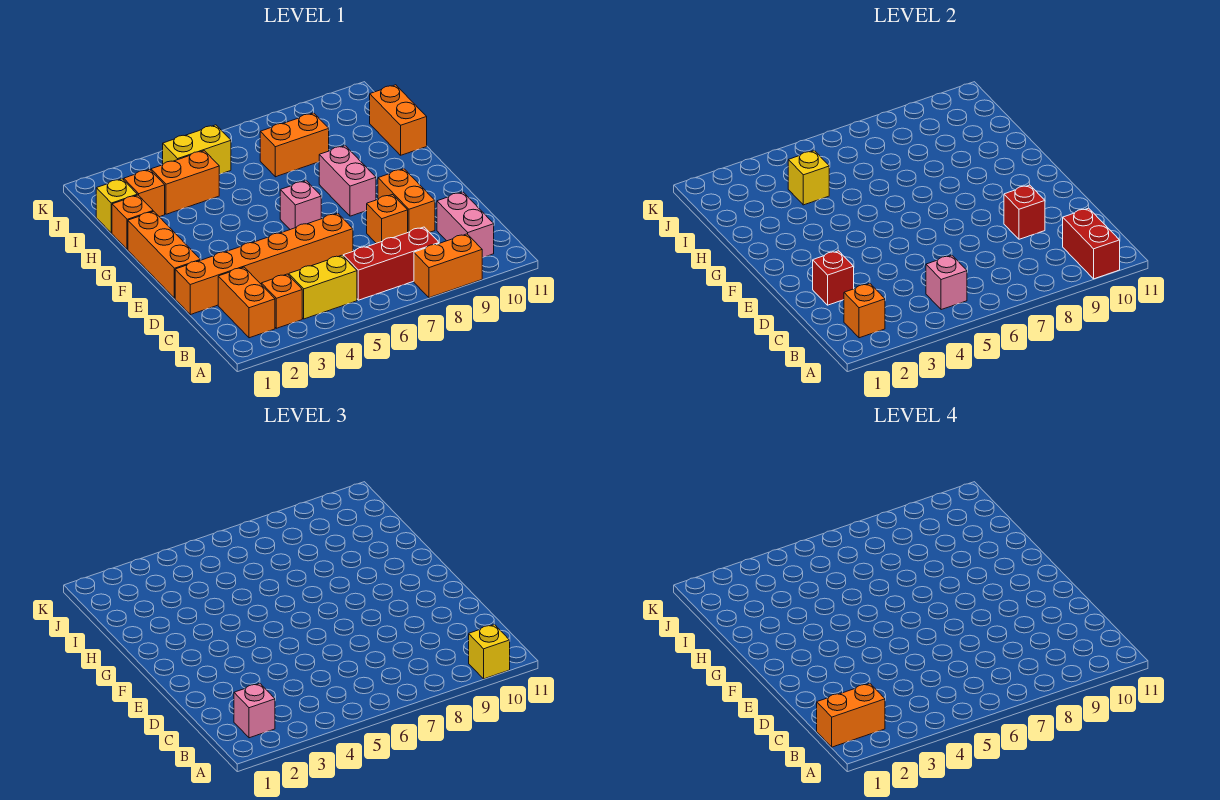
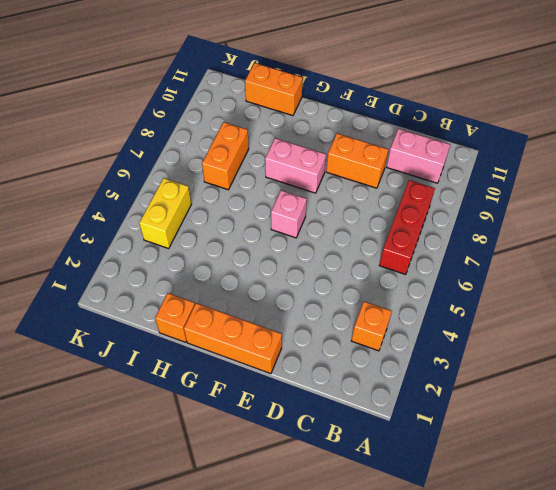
none -> orange 1x2 brick [414,234,482,298]
none -> orange 1x2 brick [218,267,275,338]
none -> yellow 1x2 brick [289,255,357,319]

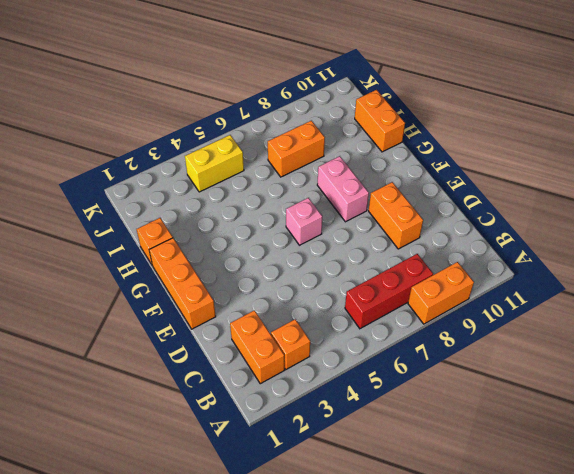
none -> yellow 1x2 brick [289,255,357,319]
none -> pink 1x2 brick [437,192,494,258]
none -> orange 1x6 brick [175,213,353,315]

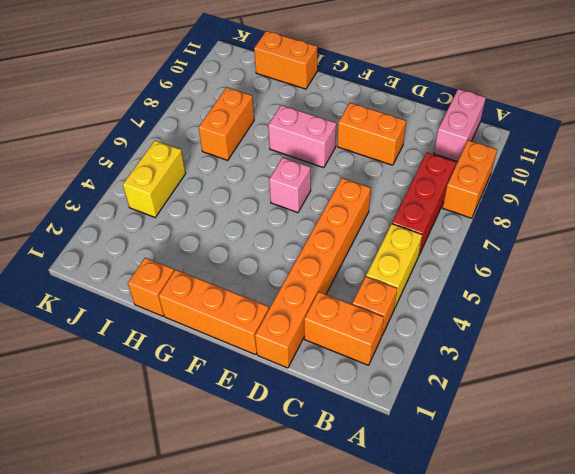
pink 1x2 brick [434,89,486,162] -> pink 1x2 brick turned to [437,192,494,258]
none -> orange 1x1 brick [367,195,408,243]
none -> yellow 1x1 brick [96,179,137,233]
none -> orange 1x1 brick [124,169,165,217]

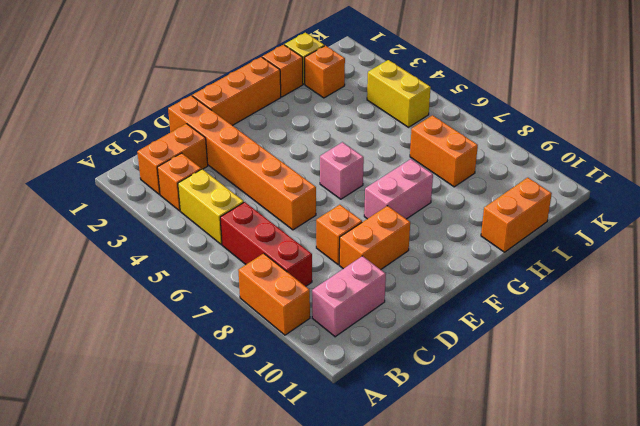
none -> orange 1x2 brick [151,151,219,214]
none -> red 1x2 brick [1063,208,1120,279]
none -> orange 1x1 brick [844,284,885,338]

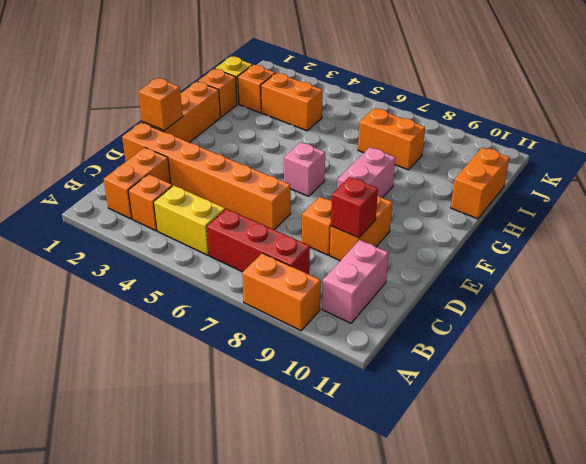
orange 1x1 brick [138,78,183,131] -> orange 1x1 brick moved to [844,284,885,338]
none -> yellow 1x2 brick [163,125,231,174]
none -> red 1x2 brick [1063,208,1120,279]
none -> pink 1x1 brick [926,255,967,310]

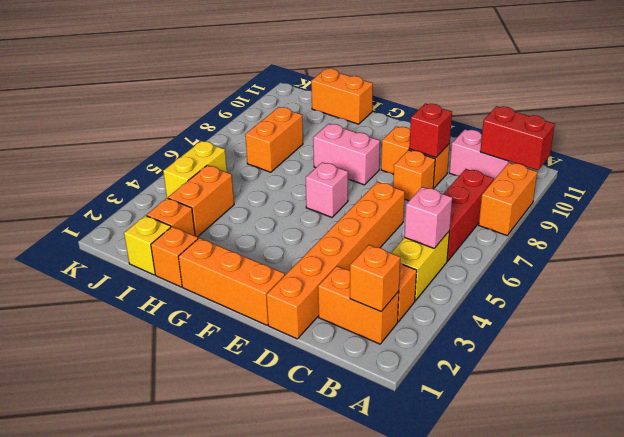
none -> red 1x1 brick [813,251,854,305]
none -> yellow 1x1 brick [788,151,829,205]
none -> yellow 1x1 brick [469,625,510,679]

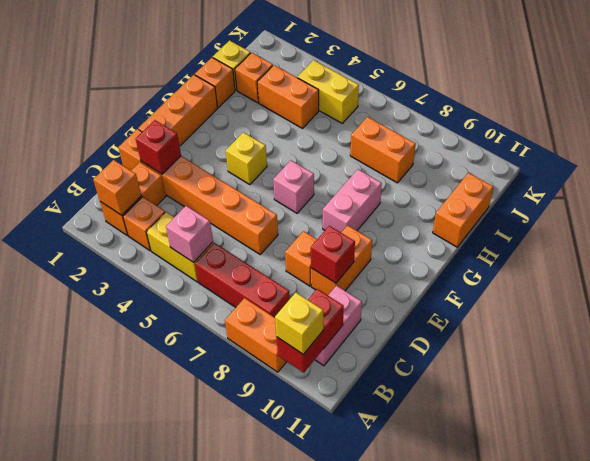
yellow 1x1 brick [226,132,267,185] -> yellow 1x1 brick moved to [788,151,829,205]
none -> pink 1x1 brick [234,684,275,738]
none -> orange 1x2 brick [817,684,885,747]

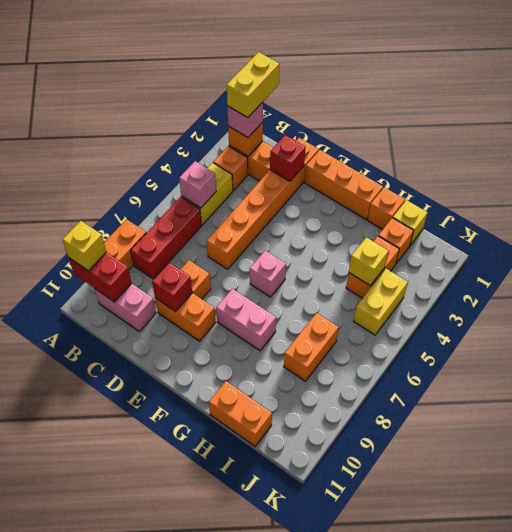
yellow 1x2 brick [227,52,279,118] -> orange 1x2 brick [817,684,885,747]

